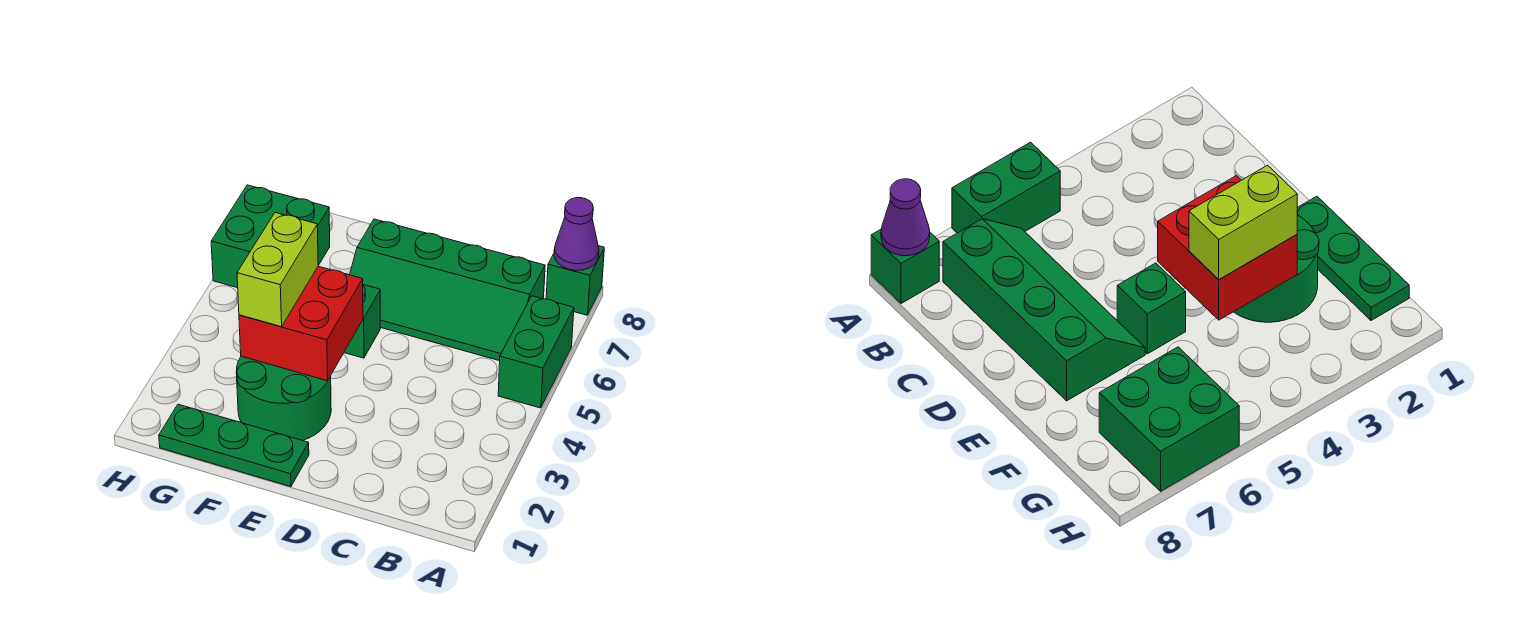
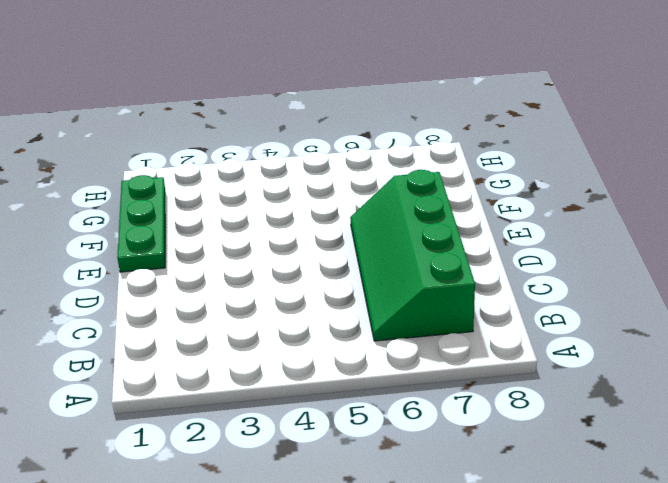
none -> green 1x2 brick [498,296,574,408]
none -> green 1x1 brick [546,246,604,315]

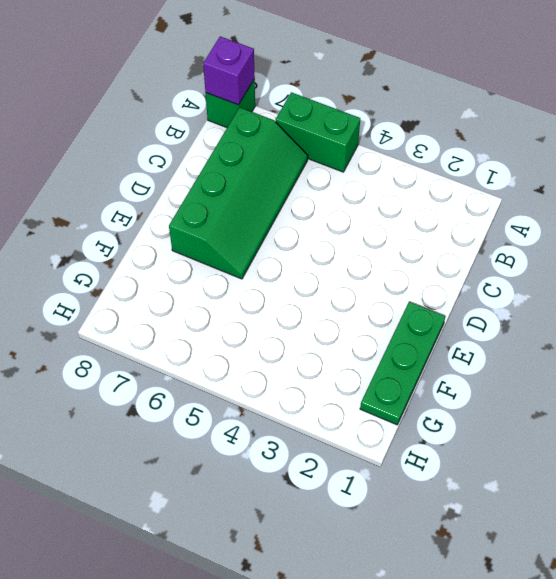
purple 1x1 brick [203,37,255,105] -> purple 1x1 cone [554,198,599,270]
none -> green 2x2 round brick [236,356,331,441]
none -> green 1x1 brick [344,285,380,358]

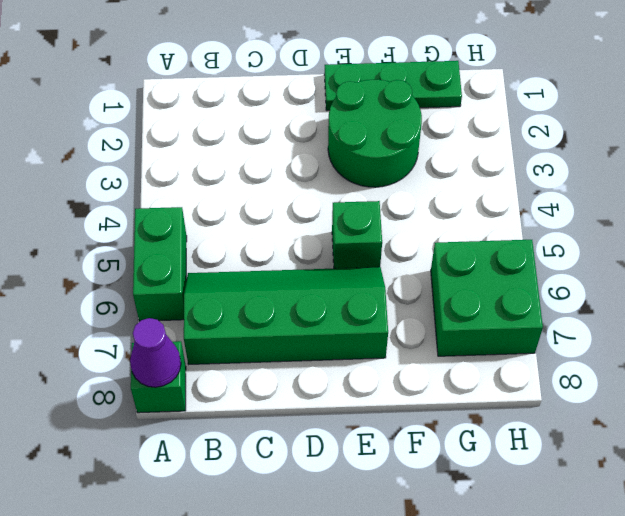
none -> red 2x2 brick [239,266,363,381]
none -> lime 1x2 brick [237,213,318,327]

